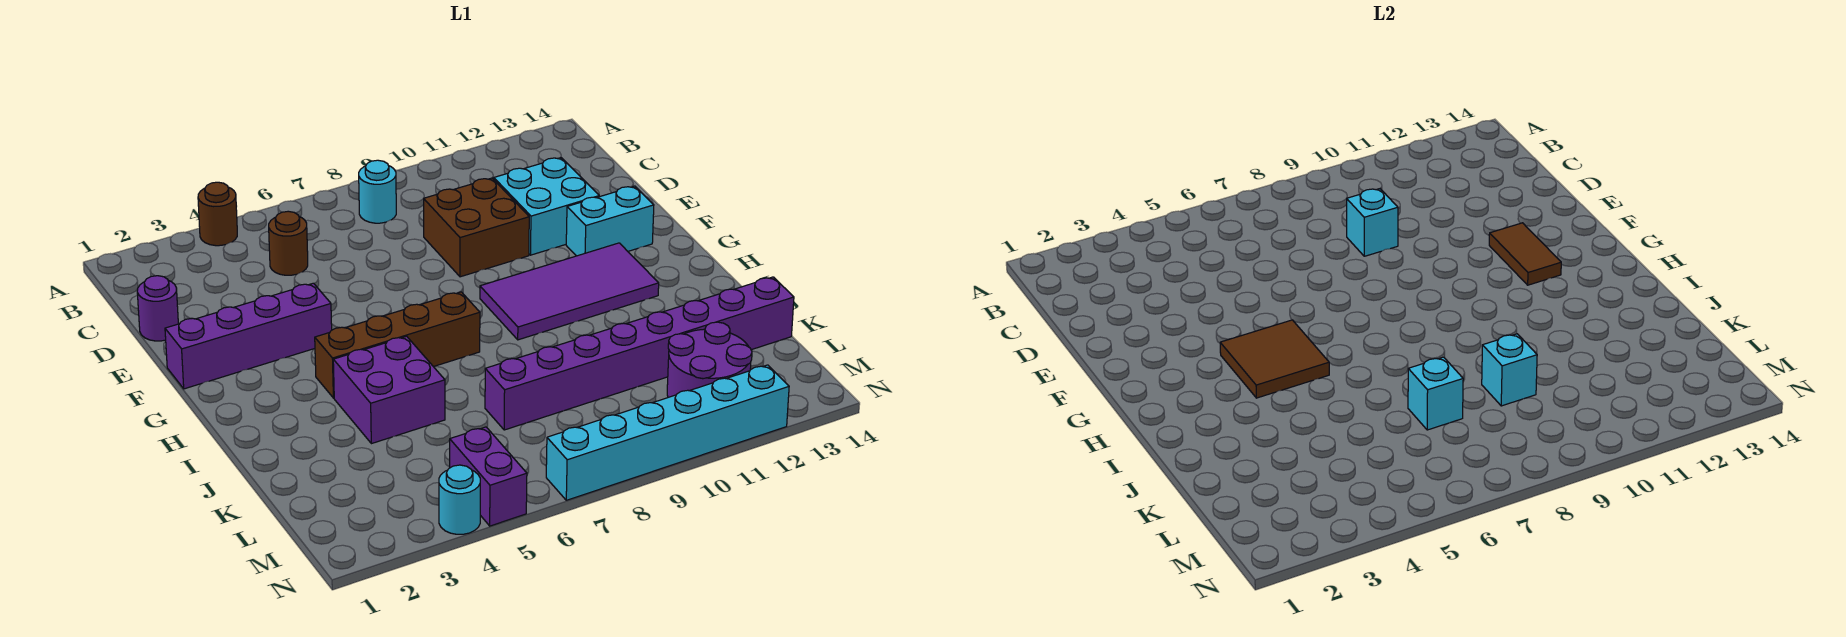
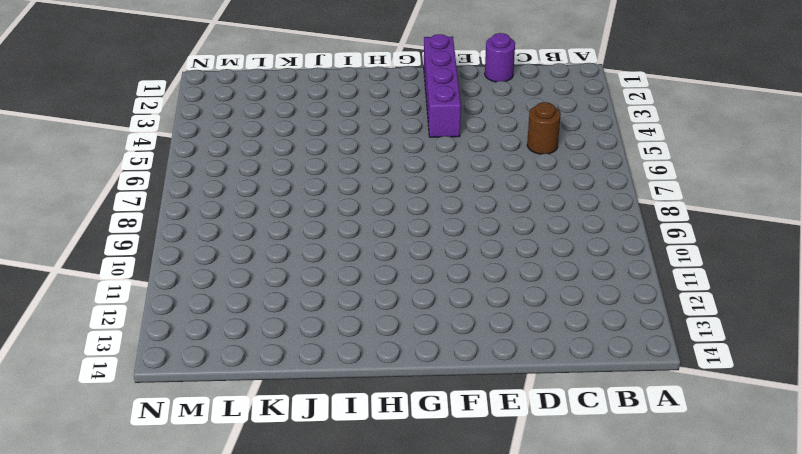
none -> brown 1x1 round brick [198,182,237,246]
none -> cyan 1x1 round brick [359,160,396,223]
none -> brown 2x2 brick [424,178,529,277]

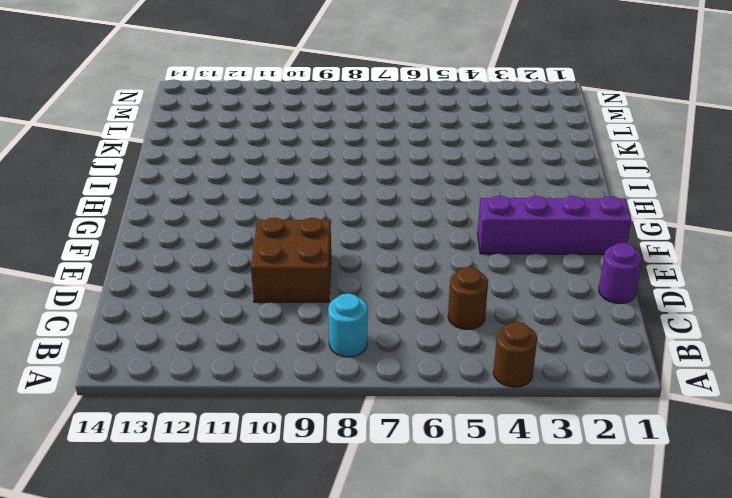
none -> cyan 2x2 brick [494,158,599,255]
none -> cyan 1x2 brick [566,186,654,256]
none -> purple 2x4 tile [480,243,659,340]

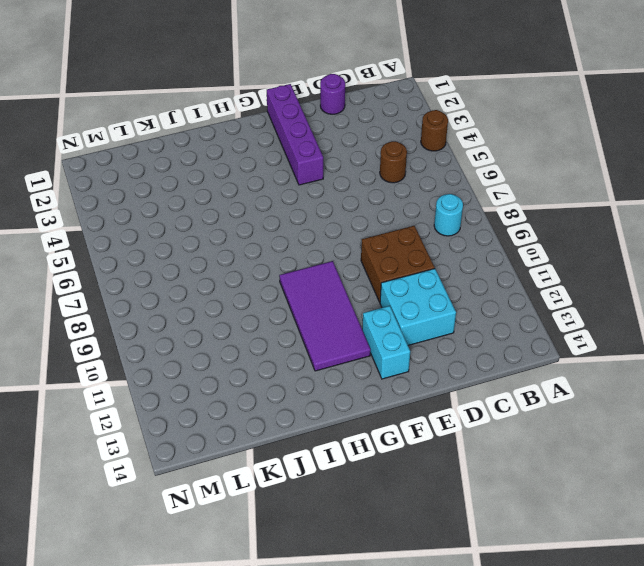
none -> brown 1x4 brick [315,292,480,398]
none -> purple 2x2 brick [333,336,445,444]
none -> purple 1x8 brick [485,277,794,430]

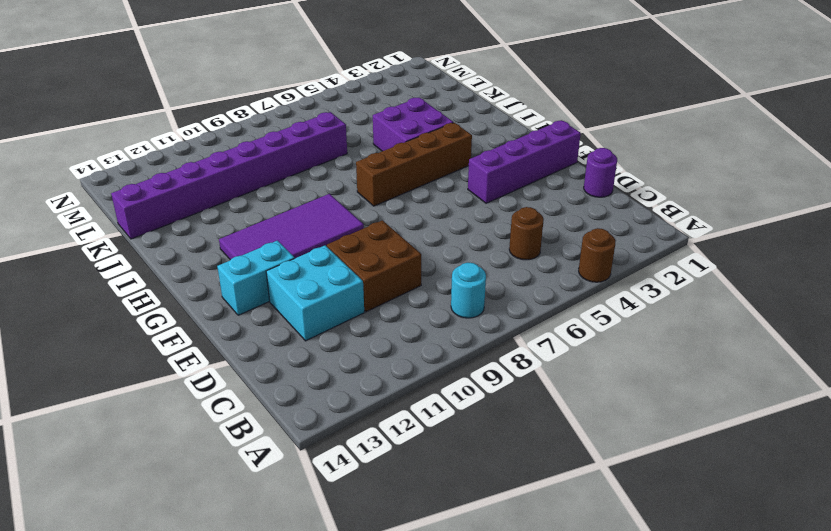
none -> purple 2x2 round brick [667,322,752,397]
none -> purple 1x2 brick [450,427,527,526]
none -> cyan 1x1 round brick [439,465,480,534]

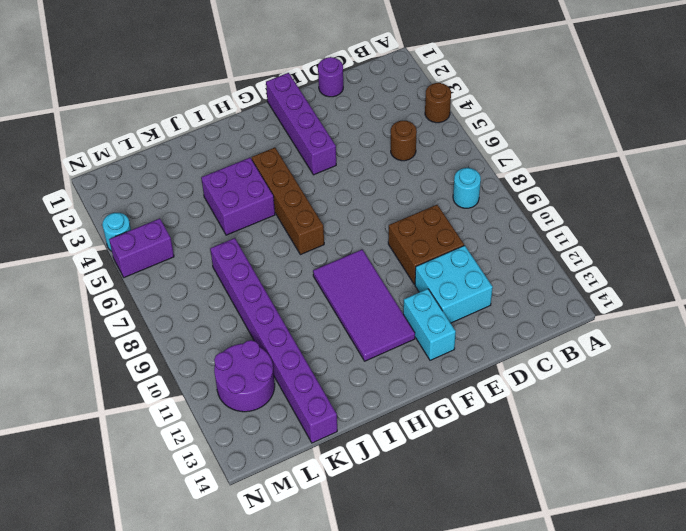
none -> cyan 1x6 brick [546,365,789,500]
none -> cyan 1x1 brick [1347,189,1398,256]
none -> brown 1x2 tile [1489,223,1561,285]

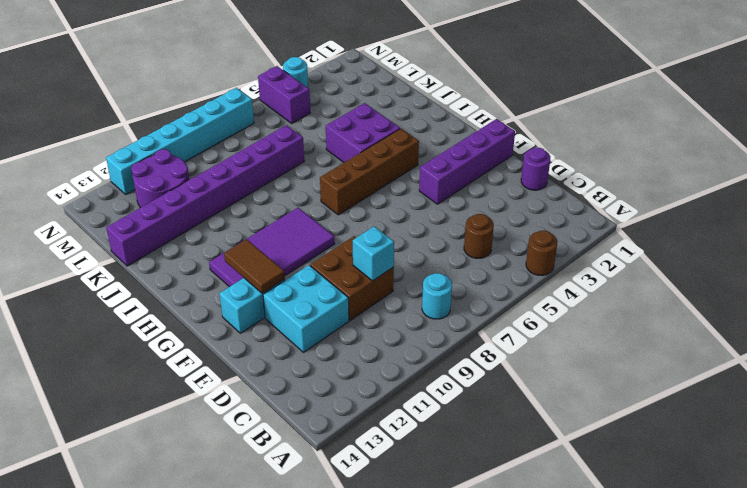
none -> brown 2x2 tile [1220,320,1329,398]
none -> cyan 1x1 brick [1408,357,1463,430]
none -> cyan 1x1 brick [1482,334,1537,406]

